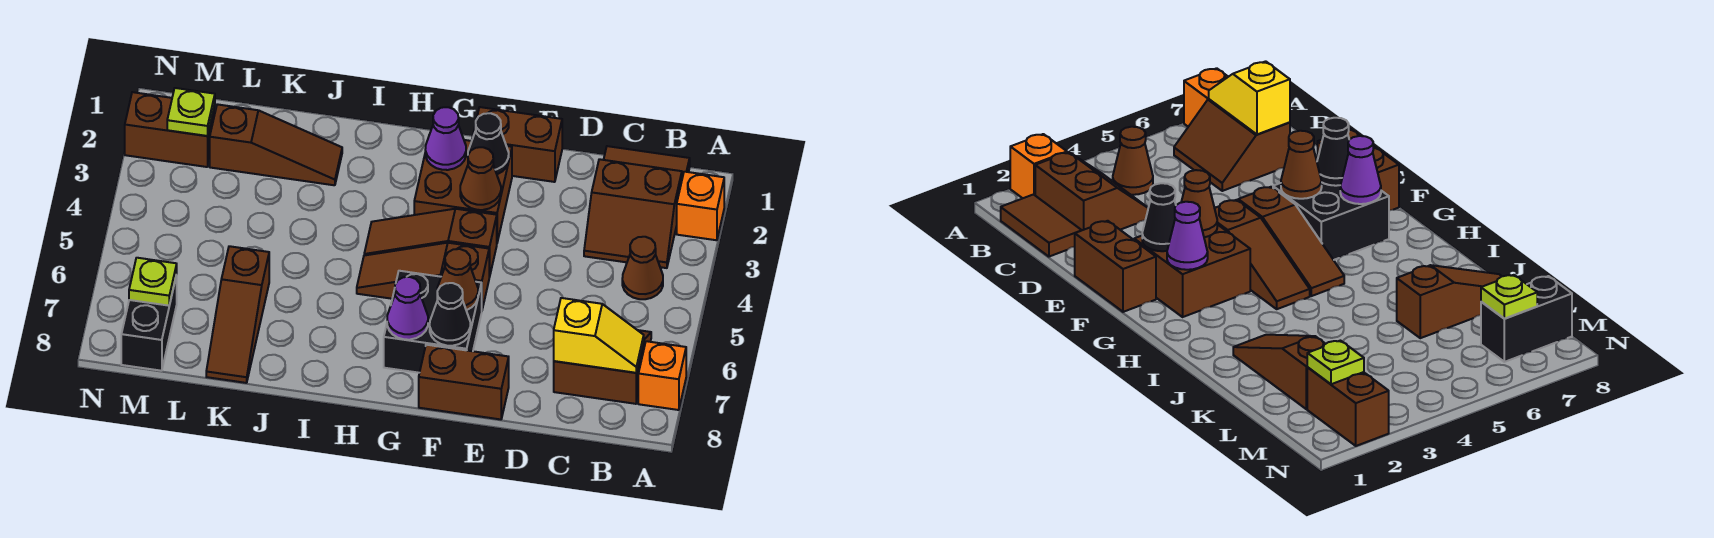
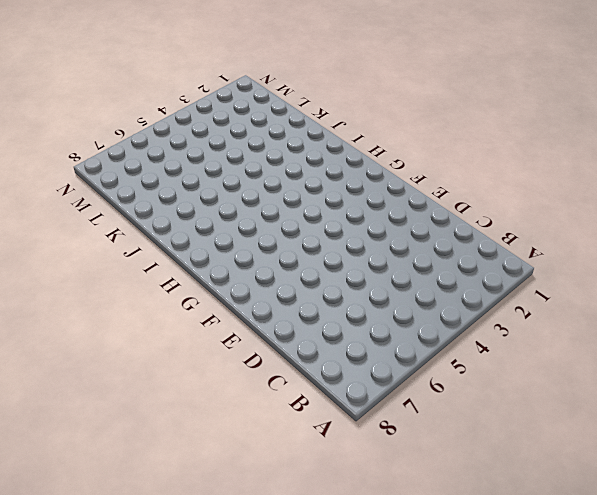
none -> orange 1x1 brick [677,172,724,240]
none -> orange 1x1 brick [638,341,686,410]
none -> brown 1x2 tile [604,146,690,178]

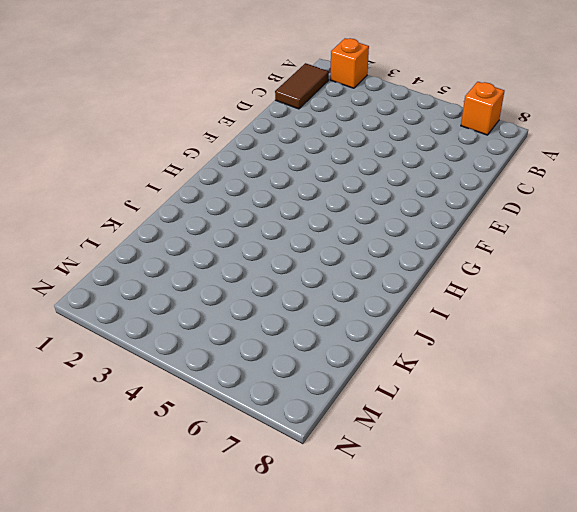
none -> brown 2x2 slope [584,159,682,268]
none -> brown 1x1 cone [622,237,663,299]
none -> brown 2x2 slope [554,330,651,404]

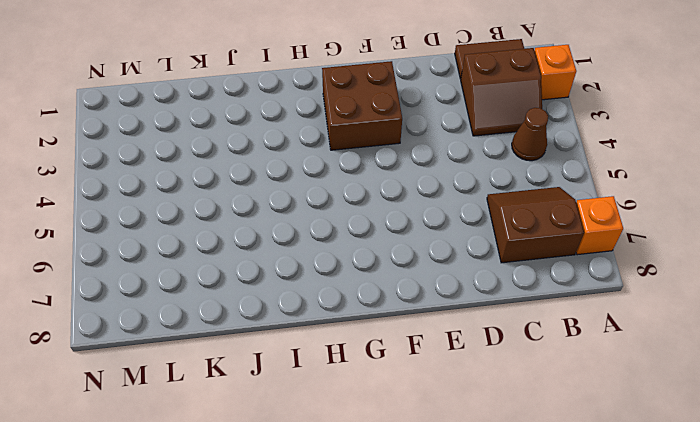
none -> brown 1x2 brick [472,107,562,182]
none -> brown 1x2 brick [419,345,509,419]
none -> brown 1x3 slope [364,209,497,277]

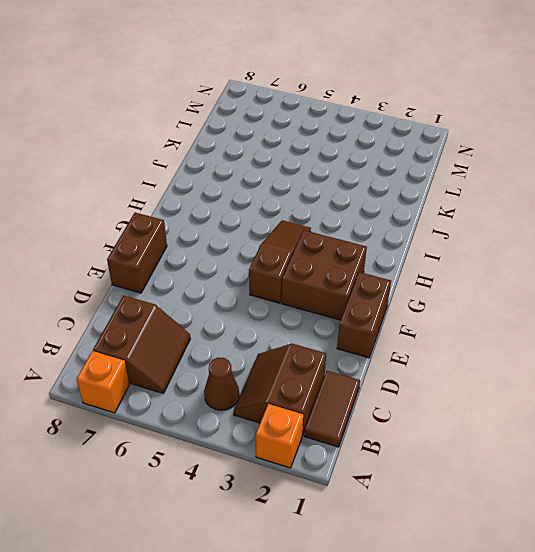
none -> brown 1x3 slope [357,243,489,309]
none -> black 2x2 brick [384,271,482,373]
none -> brown 1x3 slope [210,104,342,185]

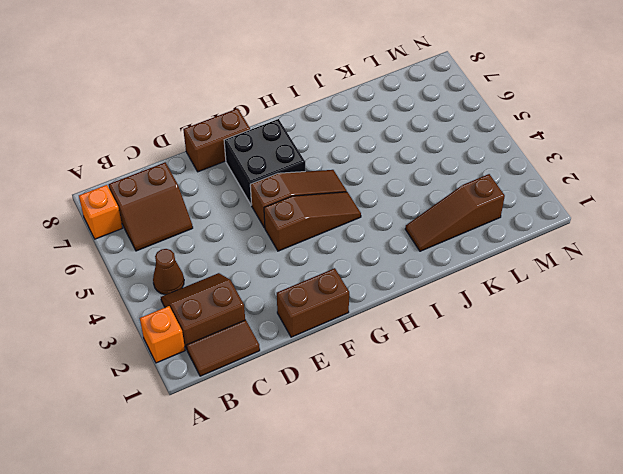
none -> brown 2x2 brick [414,140,512,242]
none -> brown 1x3 slope [206,246,269,383]
none -> brown 1x2 brick [125,92,215,167]

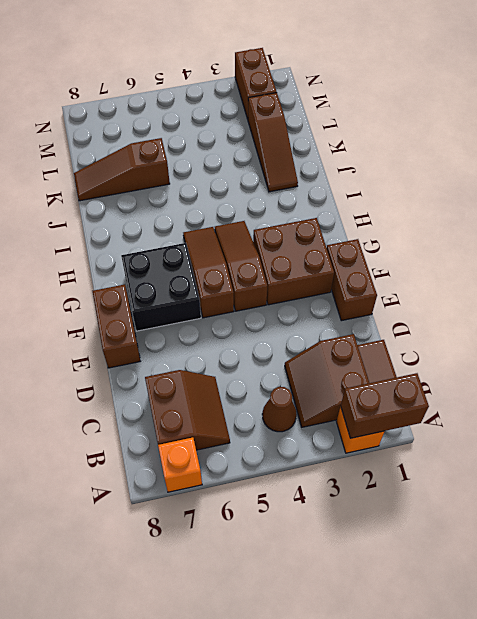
brown 1x2 brick [341,373,429,438] -> none
none -> black 1x2 brick [121,275,177,371]
none -> yellow 1x2 slope [554,298,644,373]
none -> black 1x1 cone [468,113,509,174]

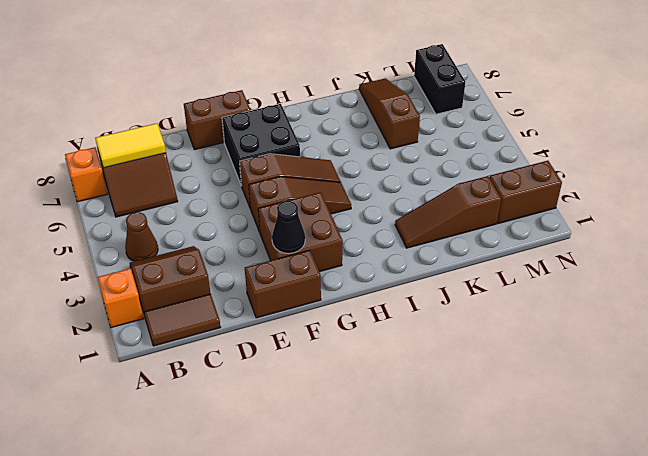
yellow 1x2 tile [95,123,166,168] -> yellow 1x2 slope [554,298,644,373]
none -> brown 1x1 cone [460,147,501,210]
none -> brown 1x1 cone [437,249,478,310]
none -> black 1x1 cone [430,283,470,346]

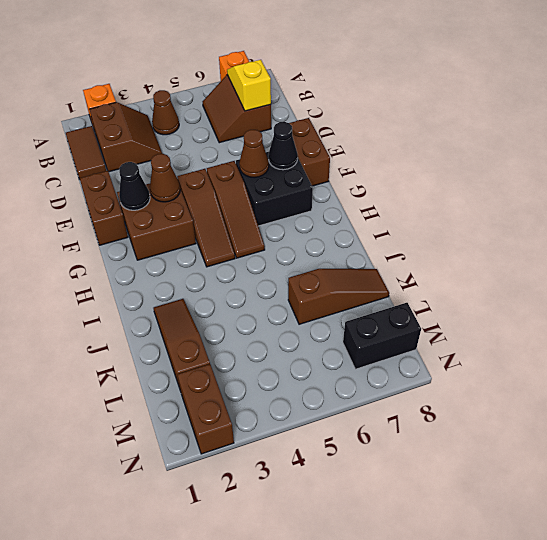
none -> purple 1x1 cone [425,107,466,170]
none -> purple 1x1 cone [387,277,428,340]
none -> lime 1x1 plate [167,88,215,136]

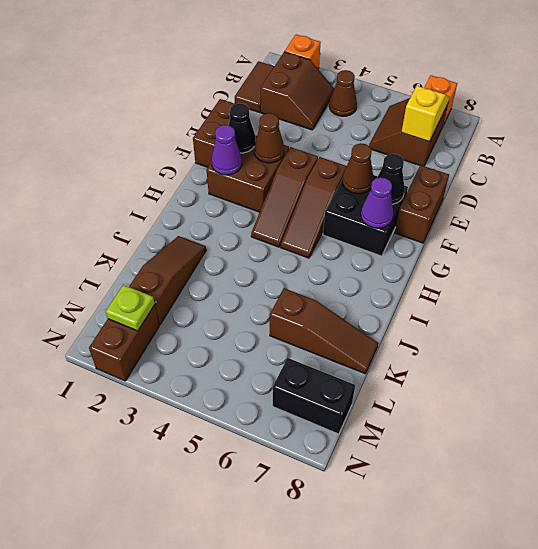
none -> lime 1x1 plate [129,258,177,306]

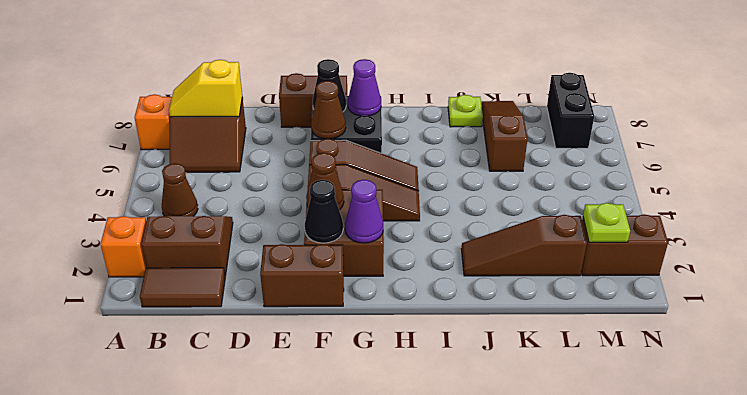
lime 1x1 plate [448,95,483,127] -> lime 1x1 plate moved to [129,258,177,306]

